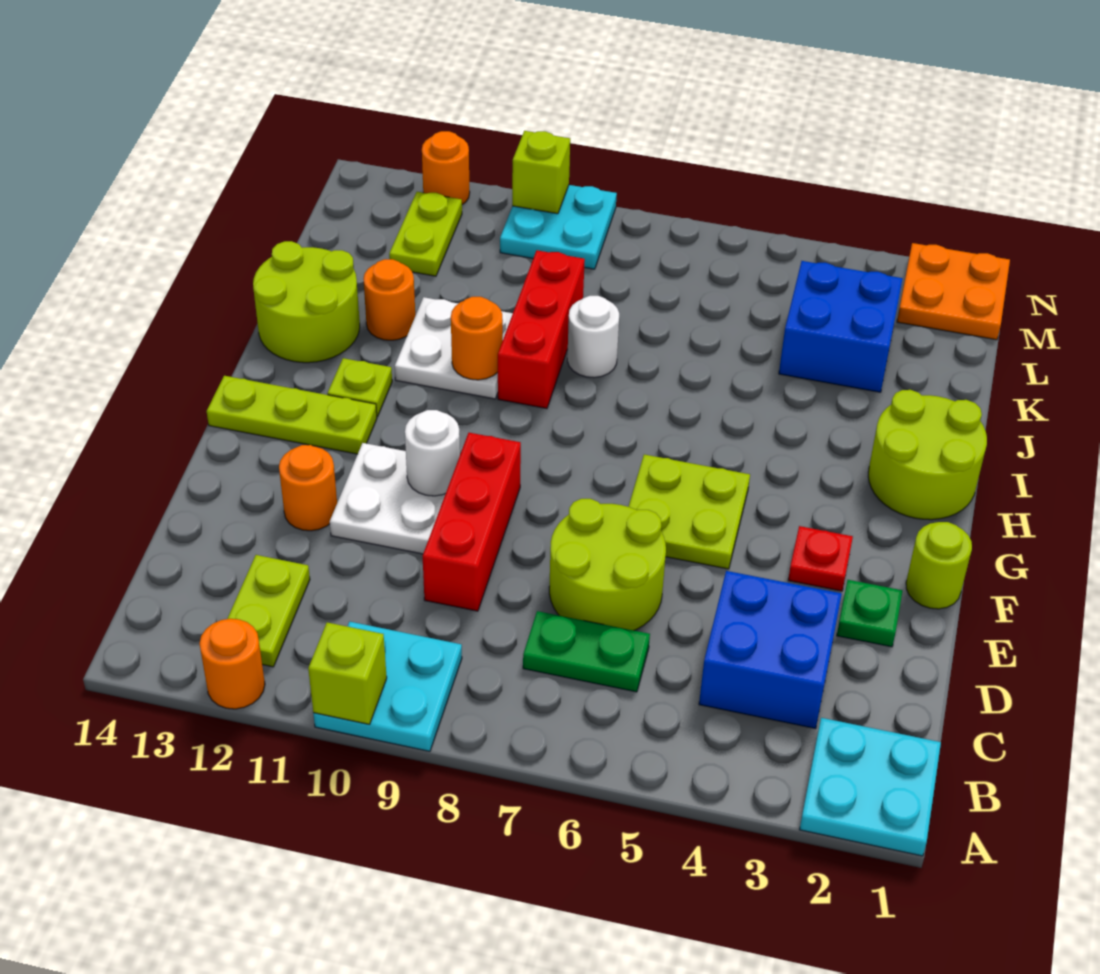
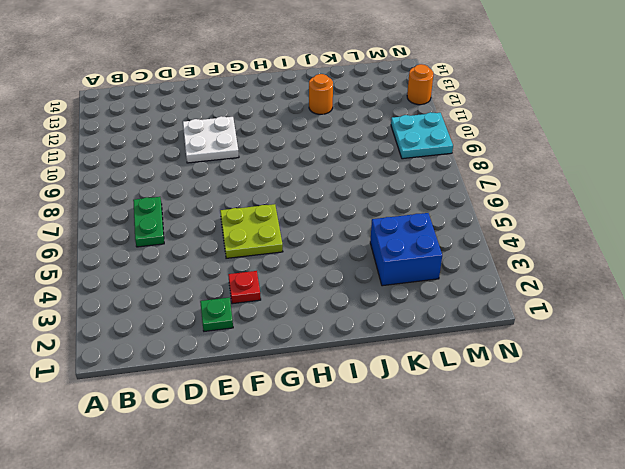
none -> cyan 2x2 plate [800,718,941,856]
none -> cyan 2x2 plate [313,622,462,751]
none -> orange 1x1 round brick [200,619,265,709]
none -> lime 1x2 plate [227,555,310,667]

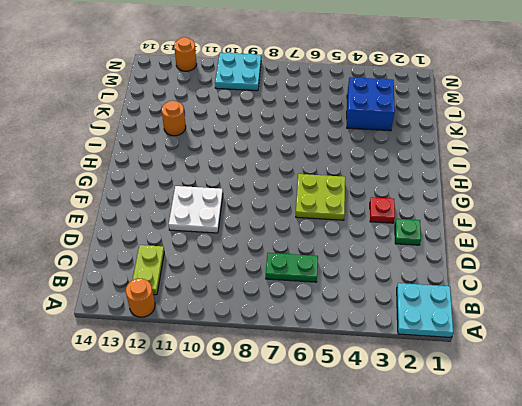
none -> cyan 2x2 plate [313,622,462,751]
none -> blue 2x2 brick [699,571,842,729]
none -> lime 2x2 round brick [549,499,666,630]
none -> red 1x3 brick [423,433,521,611]

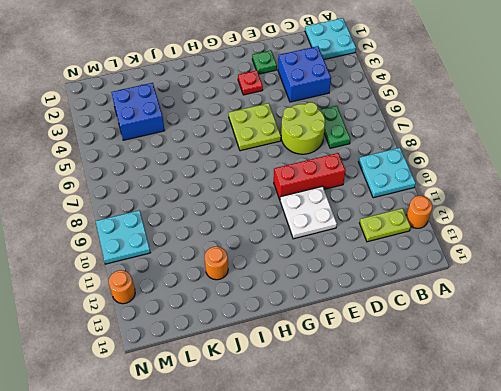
none -> orange 1x1 round brick [279,445,337,531]
none -> lime 1x1 round brick [906,522,972,609]
none -> lime 1x3 plate [207,376,377,454]
none -> lime 2x2 round brick [868,390,987,520]

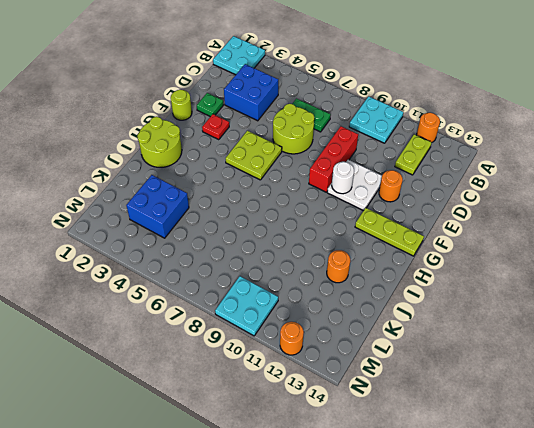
none -> lime 1x1 plate [327,358,392,417]
none -> red 1x3 brick [498,250,585,409]
none -> white 2x2 plate [395,297,513,399]
none -> lime 2x2 round brick [253,241,360,363]

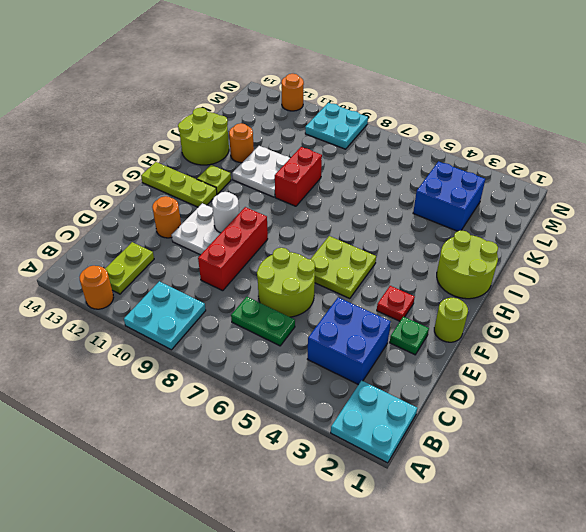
red 1x2 brick [275,147,322,206] -> red 1x3 brick [498,250,585,409]
none -> white 1x1 round brick [567,296,619,378]
none -> lime 1x2 plate [389,192,462,276]
none -> orange 2x2 plate [897,243,1010,340]
none -> lime 1x1 brick [308,622,387,724]

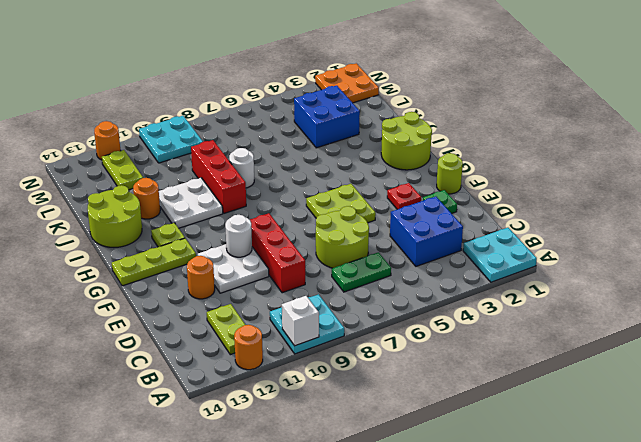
white 1x1 brick [282,296,319,346] -> lime 1x1 brick [308,622,387,724]
none -> orange 1x1 round brick [451,297,503,380]
none -> lime 1x1 brick [512,131,570,214]

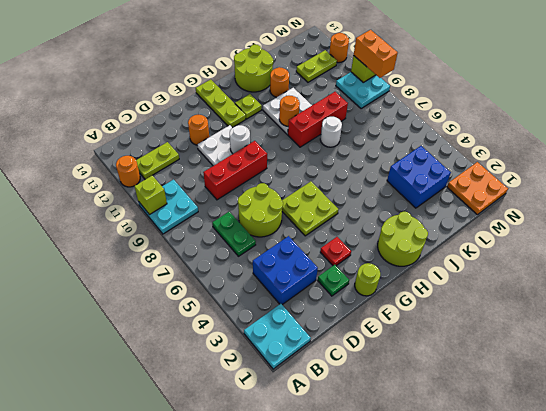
orange 1x2 brick [354,30,398,78] -> none

